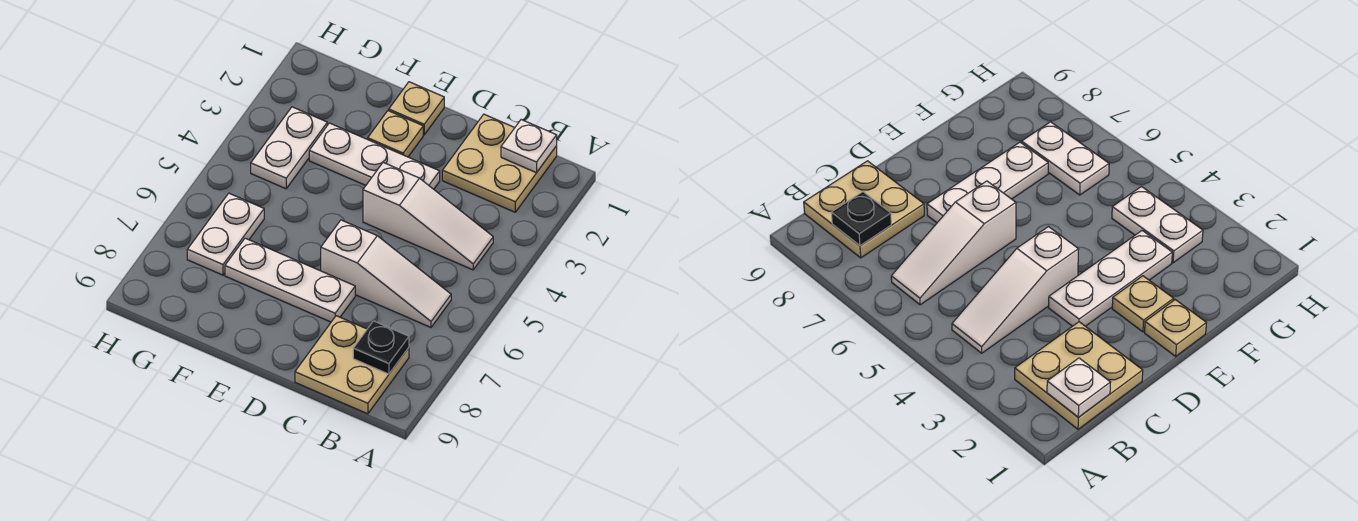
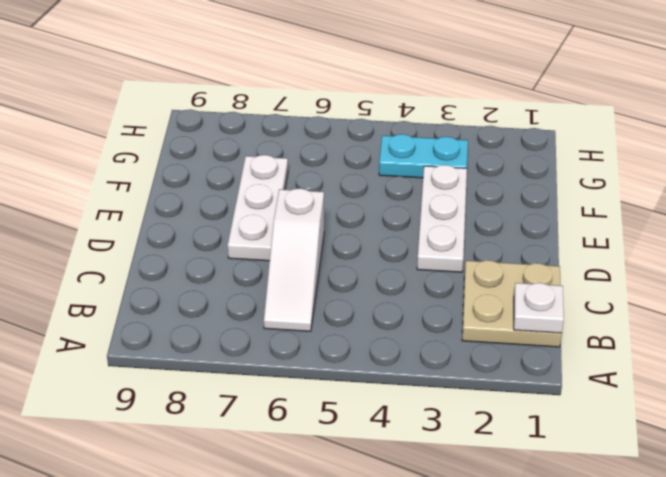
cyan 1x2 plate [379,134,468,178] -> white 1x2 plate [251,107,327,189]
none -> white 1x3 slope [363,162,493,270]
none -> tan 2x2 plate [295,316,409,414]
none -> tan 1x1 plate [389,82,444,135]

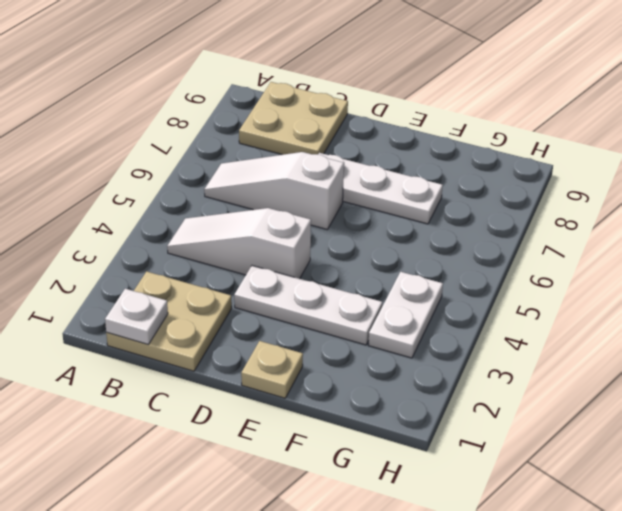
none -> tan 1x1 plate [368,111,423,157]
none -> white 1x2 plate [187,193,264,275]
none -> black 1x1 plate [353,321,409,374]

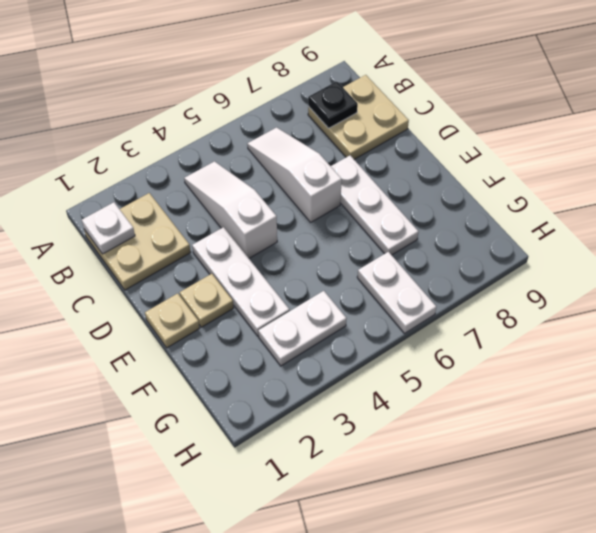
white 1x2 plate [357,252,436,333] -> white 1x2 plate turned to [187,193,264,275]

